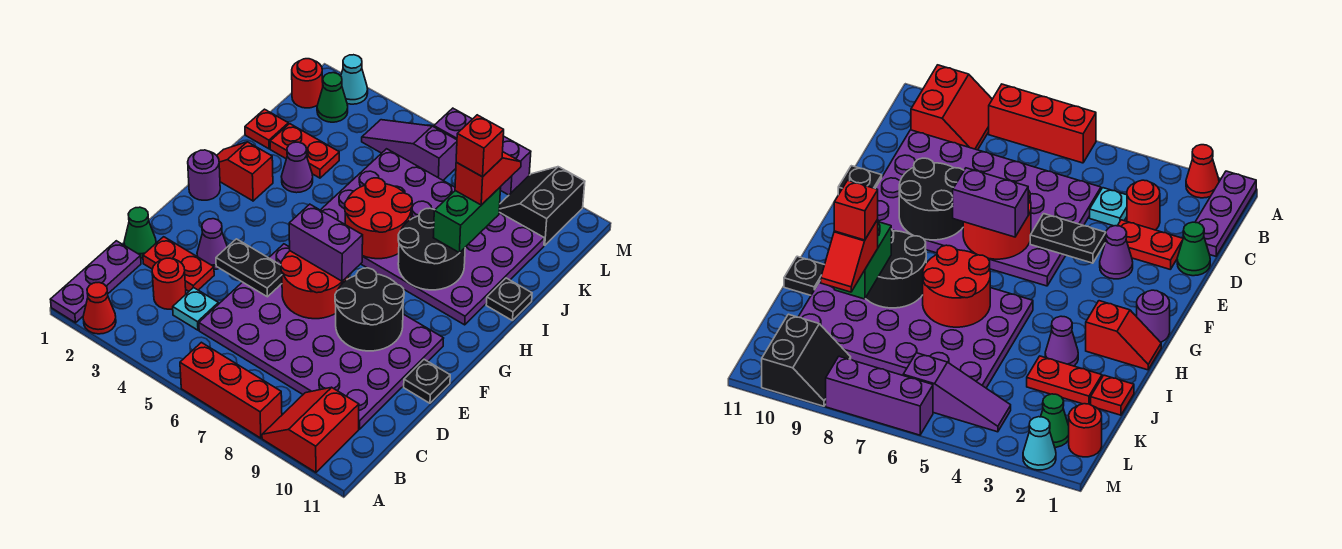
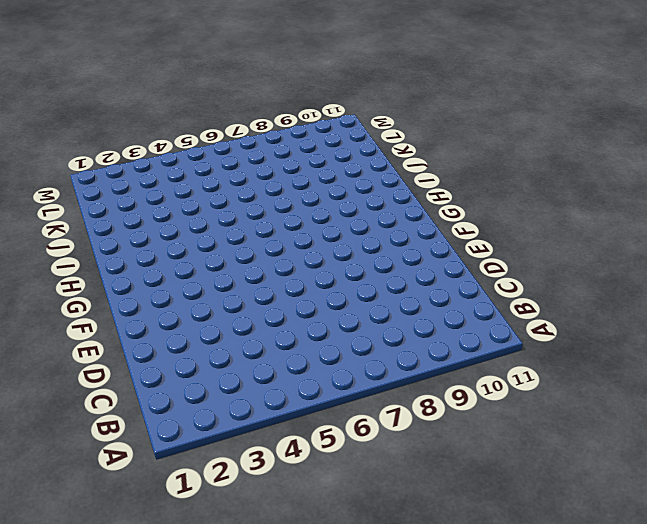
none -> purple 1x3 plate [50,241,141,323]
none -> red 1x1 cone [83,283,116,334]
none -> red 1x3 brick [180,342,282,438]
none -> red 2x2 slope [262,387,359,472]

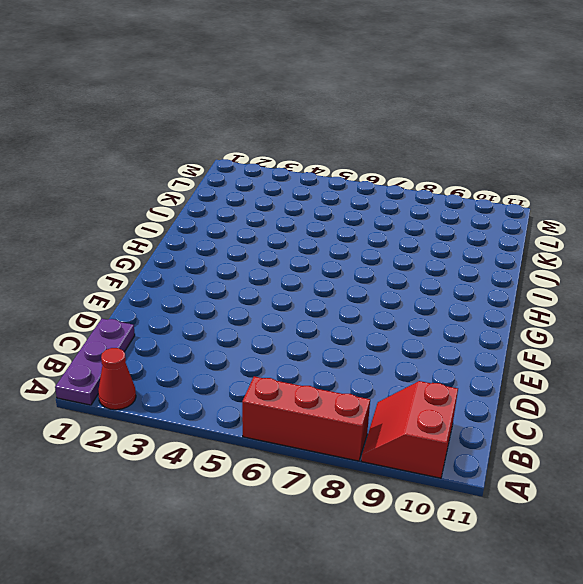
none -> red 1x1 round brick [152,258,186,309]
none -> cyan 1x1 plate [173,287,218,330]
none -> purple 4x6 plate [199,244,444,429]
none -> green 1x1 cone [124,207,156,258]

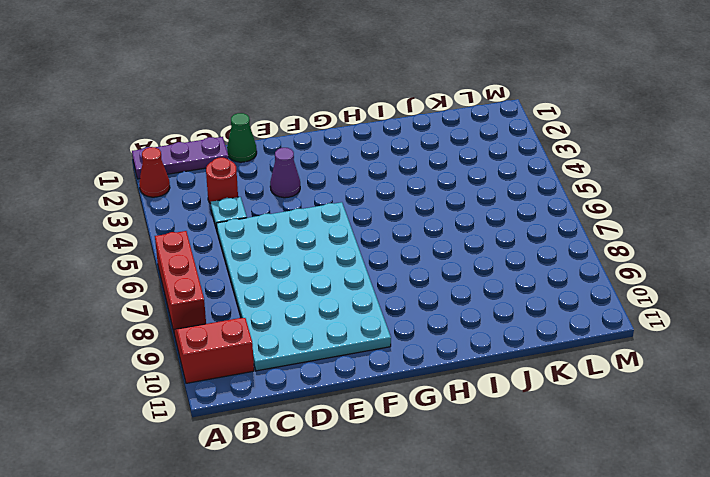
cyan 4x6 plate [216,202,391,371] -> purple 4x6 plate [199,244,444,429]
none -> red 1x2 plate [143,237,214,291]
none -> black 1x1 plate [404,360,450,403]
none -> purple 1x1 round brick [188,150,220,200]
none -> red 1x2 slope [217,142,273,201]

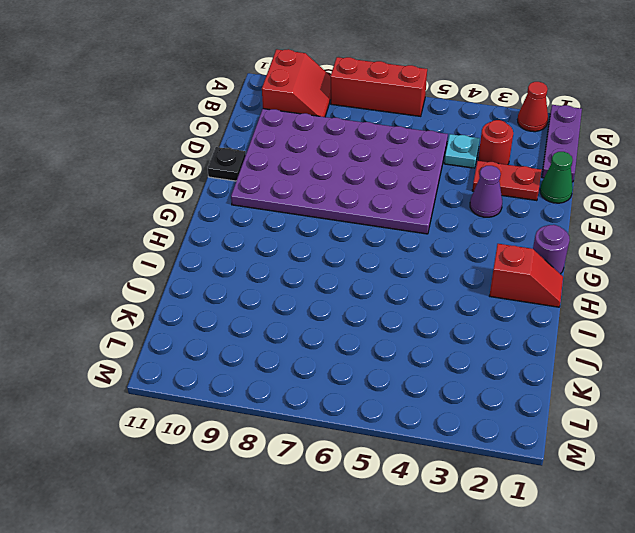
none -> purple 4x6 plate [321,149,544,325]
none -> purple 1x1 cone [281,142,313,193]
none -> black 1x1 plate [486,278,532,321]
none -> red 1x1 plate [245,109,288,149]

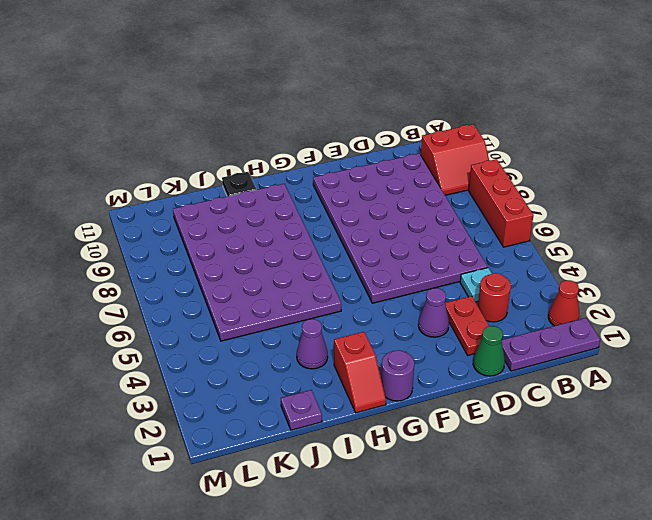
purple 1x1 plate [281,390,322,430] -> red 1x1 plate [245,109,288,149]
none -> black 1x1 plate [404,360,450,403]
none -> red 1x2 plate [270,124,339,178]
none -> red 1x1 round brick [292,59,323,108]
none -> green 1x1 cone [317,73,348,122]

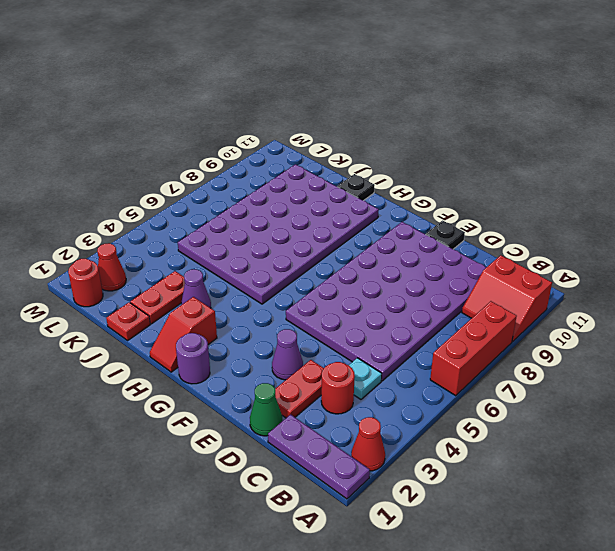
red 1x1 cone [97,243,126,291] -> green 1x1 cone [317,73,348,122]
none -> purple 1x3 slope [362,120,457,180]
none -> black 2x2 slope [499,167,585,245]
none -> cyan 1x1 cone [341,55,368,104]
none -> purple 1x3 brick [434,108,531,195]

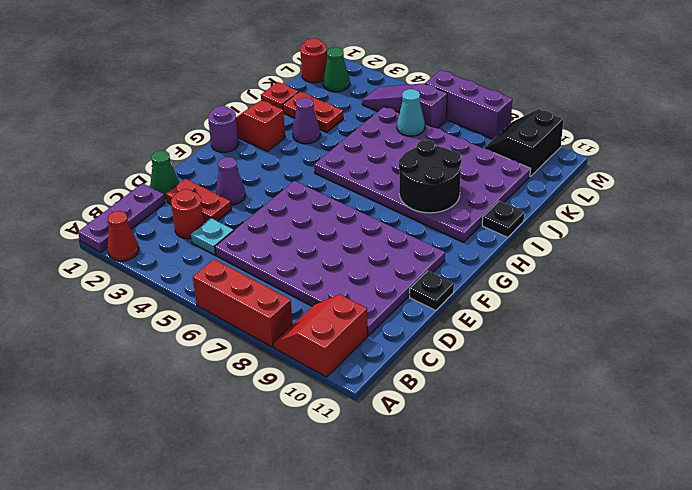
cyan 1x1 cone [397,89,425,136] -> cyan 1x1 cone moved to [341,55,368,104]
none -> black 1x2 plate [216,239,282,297]
none -> red 2x2 round brick [281,251,349,319]
none -> black 2x2 round brick [335,268,404,351]
none -> red 2x2 round brick [345,178,412,259]

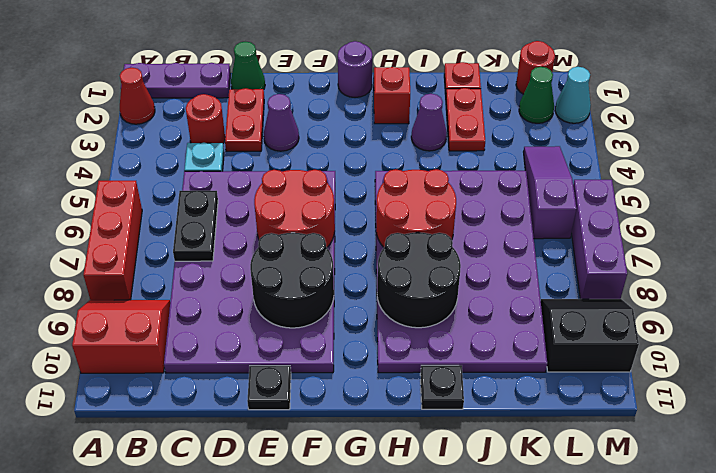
black 1x2 plate [173,191,218,261] -> black 1x2 plate moved to [216,239,282,297]
none -> purple 1x2 brick [289,204,363,281]
none -> green 1x2 brick [433,187,501,253]
none -> red 1x2 slope [455,152,521,205]
none -> red 1x1 brick [456,115,504,177]

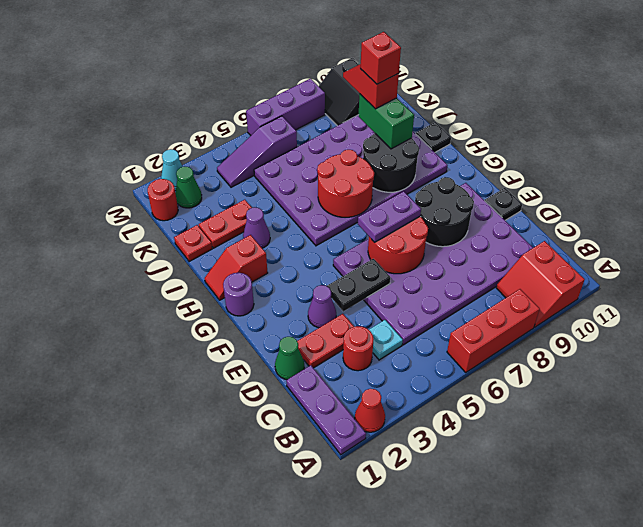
purple 1x2 plate [358,191,421,242] -> purple 1x2 brick [289,204,363,281]

